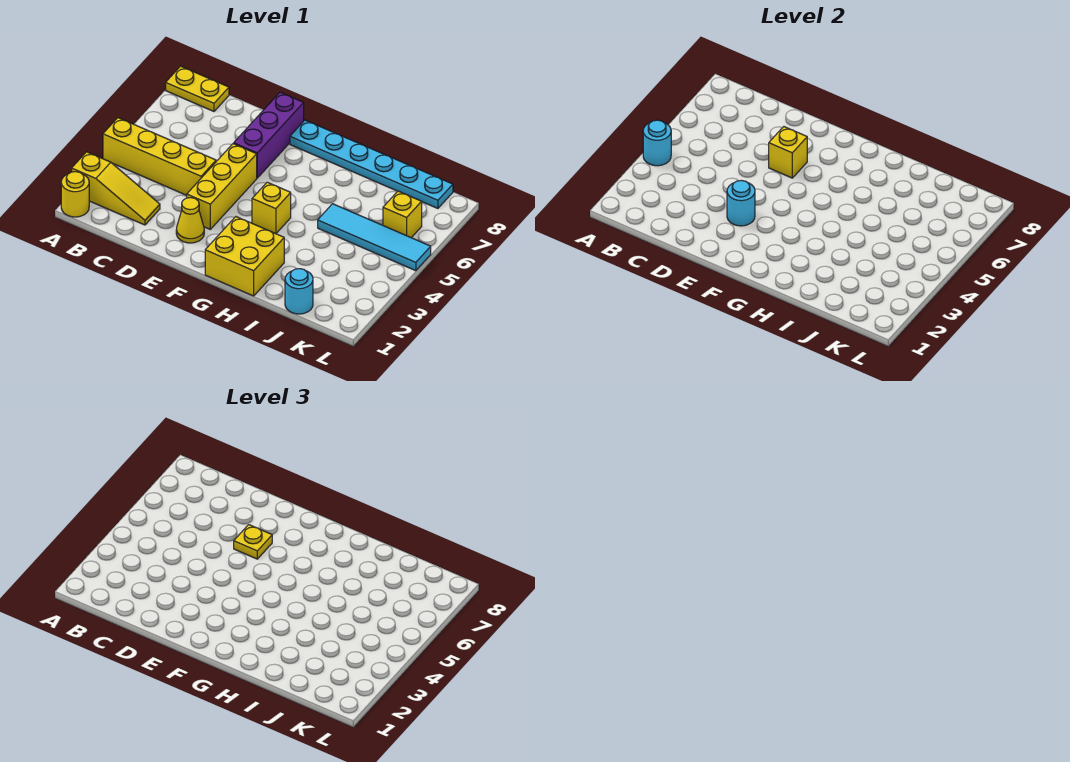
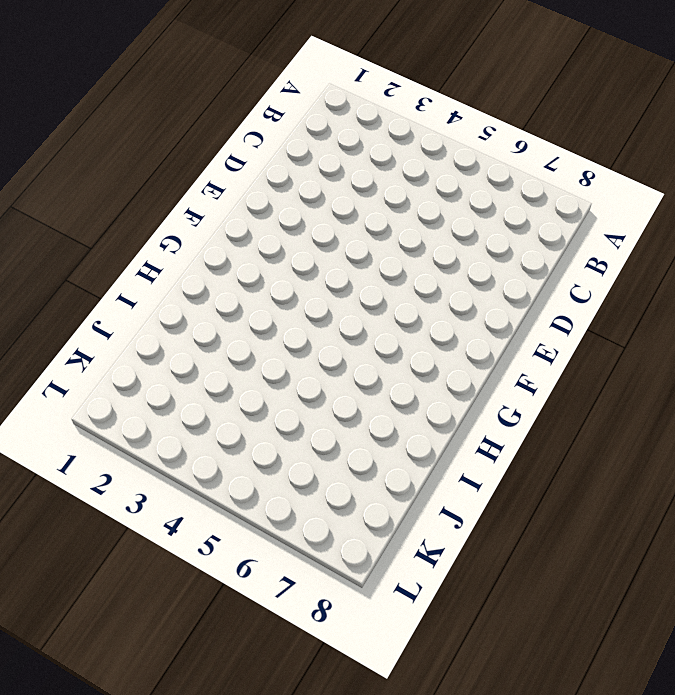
none -> yellow 1x1 round brick [61,172,89,217]
none -> yellow 1x3 slope [72,152,160,225]
none -> yellow 1x4 brick [103,118,216,195]

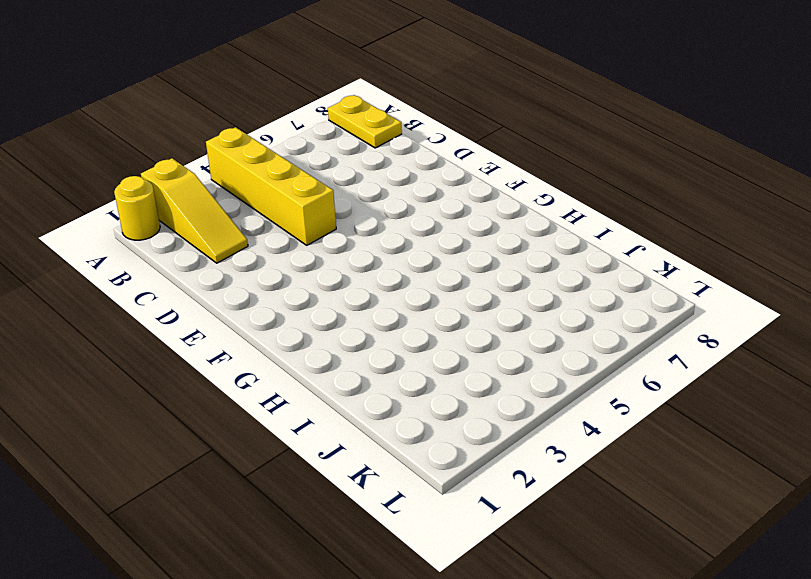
none -> yellow 1x1 cone [176,198,204,243]
none -> yellow 1x3 brick [187,144,257,229]
none -> purple 1x3 brick [234,92,304,178]

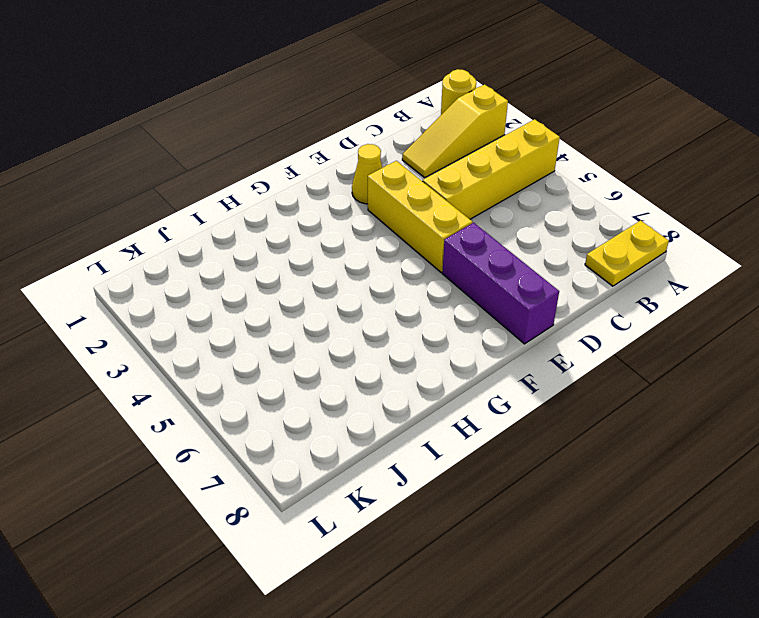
none -> cyan 1x6 plate [290,120,453,208]
none -> yellow 2x2 brick [205,217,284,296]
none -> yellow 1x1 brick [252,182,291,234]

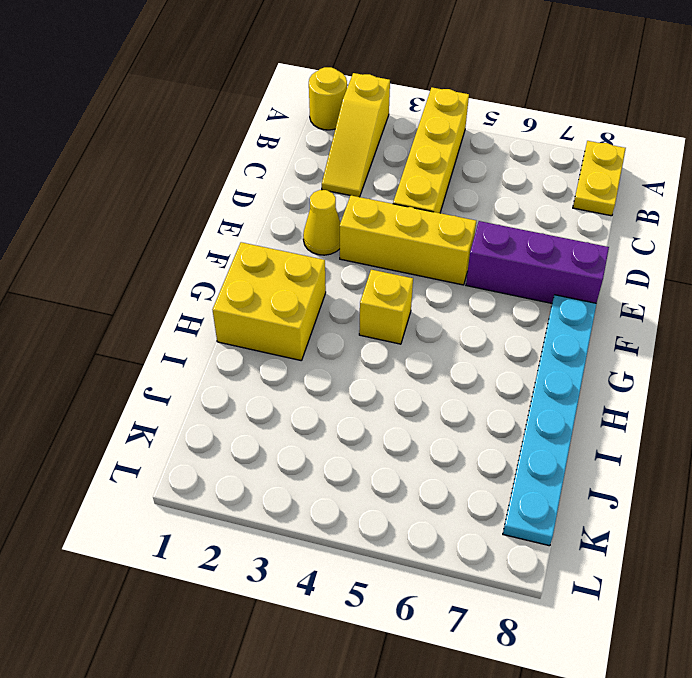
none -> cyan 1x4 tile [318,204,431,271]
none -> cyan 1x1 round brick [285,269,313,314]
none -> yellow 1x1 brick [383,191,422,238]

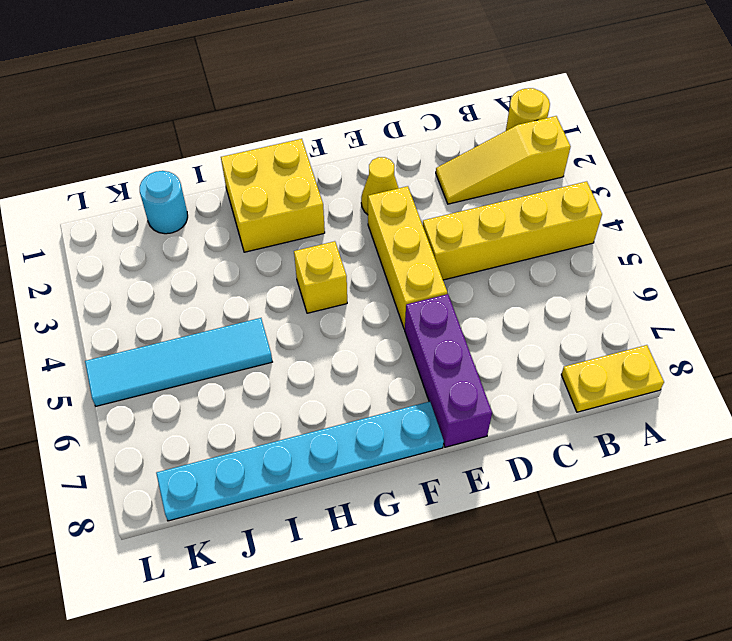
none -> yellow 1x1 brick [383,191,422,238]
none -> cyan 1x1 round brick [643,120,671,166]
none -> cyan 1x1 round brick [727,180,755,226]

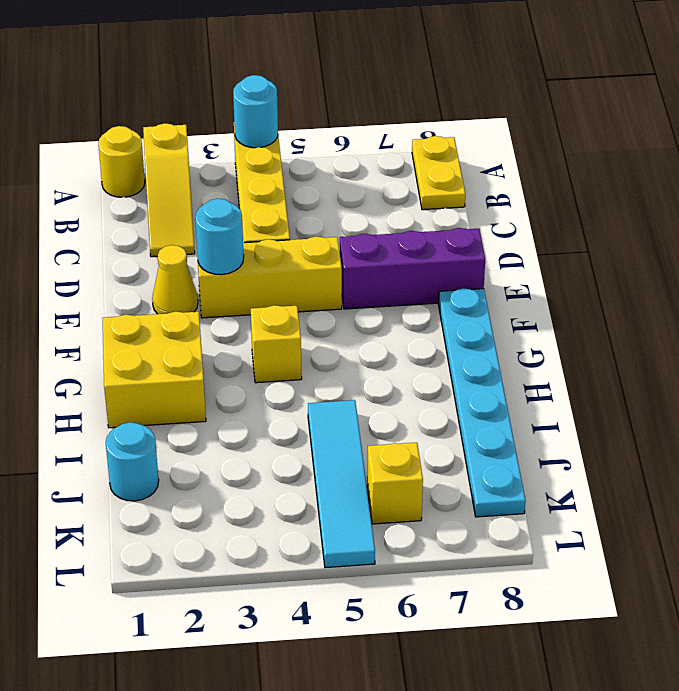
none -> yellow 1x1 brick [769,127,807,178]
none -> yellow 1x1 plate [234,525,272,559]

